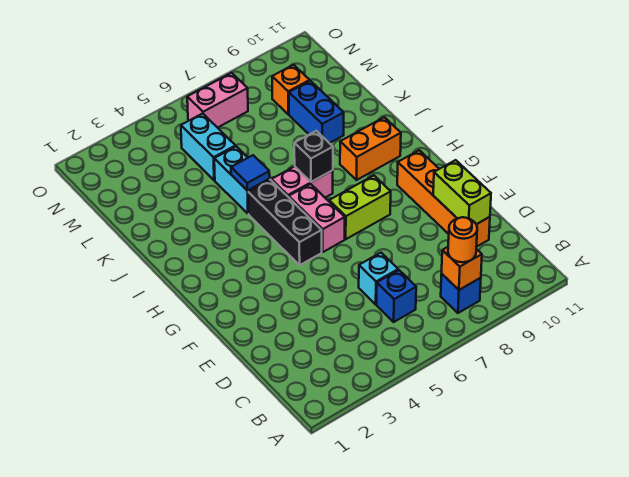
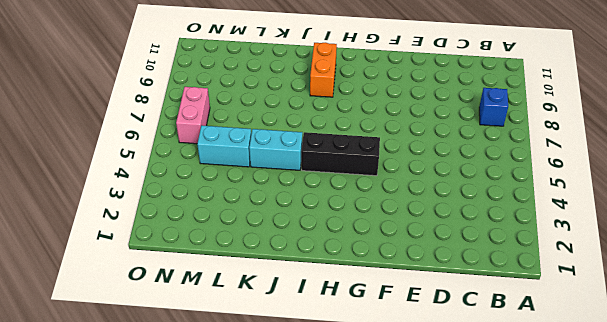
none -> blue 1x1 brick [377,270,416,322]
none -> cyan 1x1 brick [359,253,398,304]
none -> orange 1x4 brick [397,150,490,247]

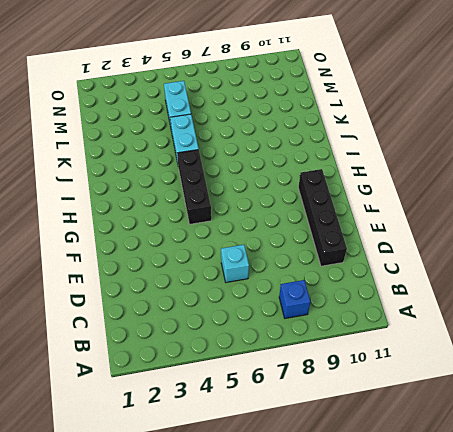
black 1x4 brick [298,169,347,266] -> orange 1x4 brick [397,150,490,247]
none -> blue 1x1 brick [377,270,416,322]
none -> pink 1x2 brick [289,184,345,252]
none -> lime 1x2 brick [329,176,391,239]

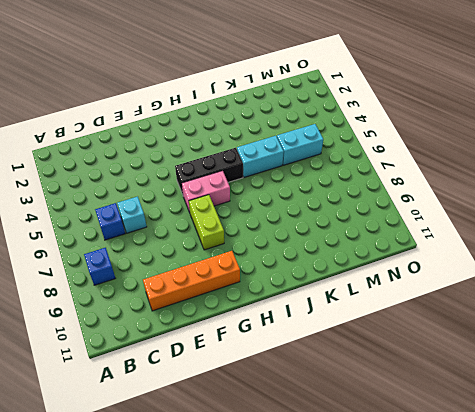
none -> pink 1x2 brick [271,166,333,197]
none -> orange 1x2 brick [340,117,401,180]
none -> blue 1x2 brick [289,81,344,143]

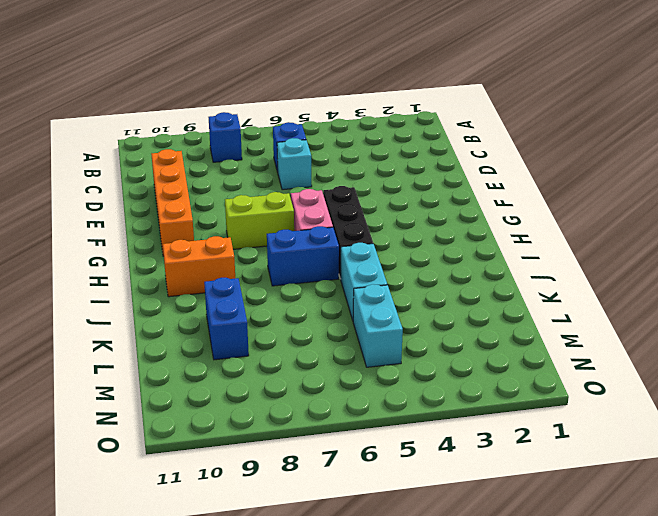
blue 1x2 brick [267,226,339,286] -> pink 1x2 brick [271,166,333,197]
none -> orange 1x1 brick [272,65,310,114]
none -> pink 1x2 brick [187,73,248,128]
none -> orange 1x1 brick [442,247,482,290]

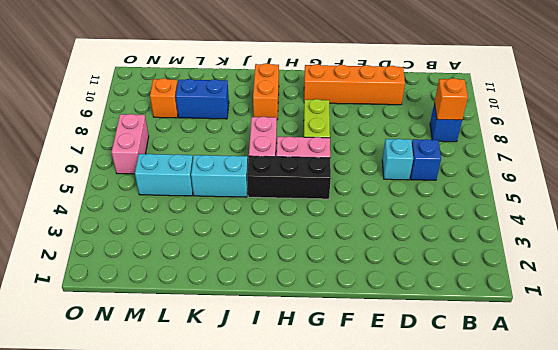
none -> lime 1x2 brick [433,160,491,224]
none -> black 1x1 brick [294,131,333,182]
none -> blue 1x1 tile [231,155,270,191]

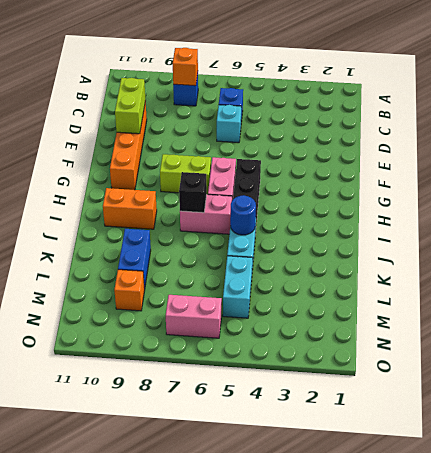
blue 1x1 round brick [230,195,256,235] -> blue 1x1 tile [231,155,270,191]
none -> orange 1x1 round brick [448,217,477,262]

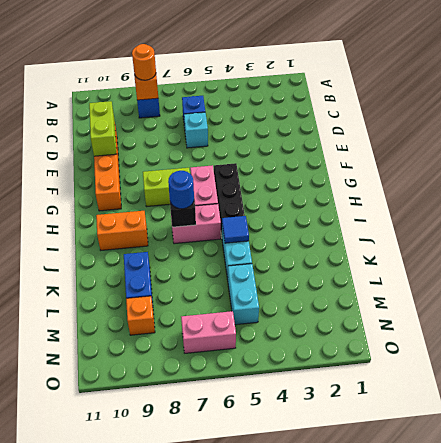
blue 1x1 round brick [168,171,194,209] -> none

